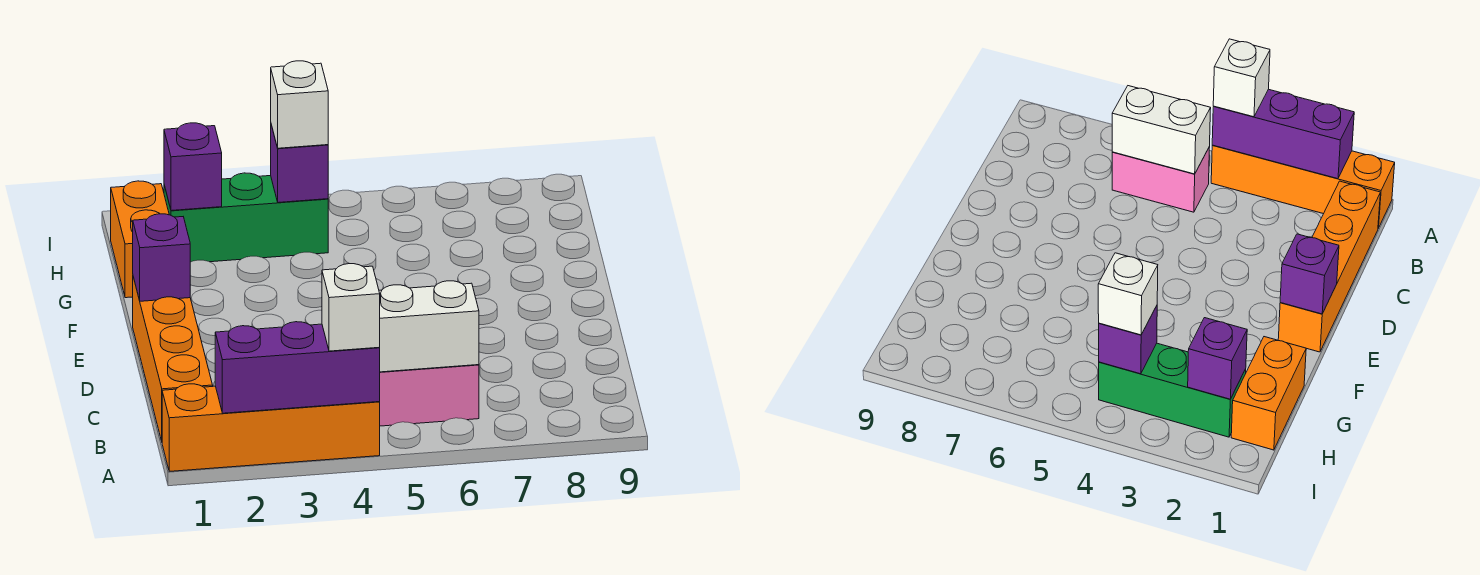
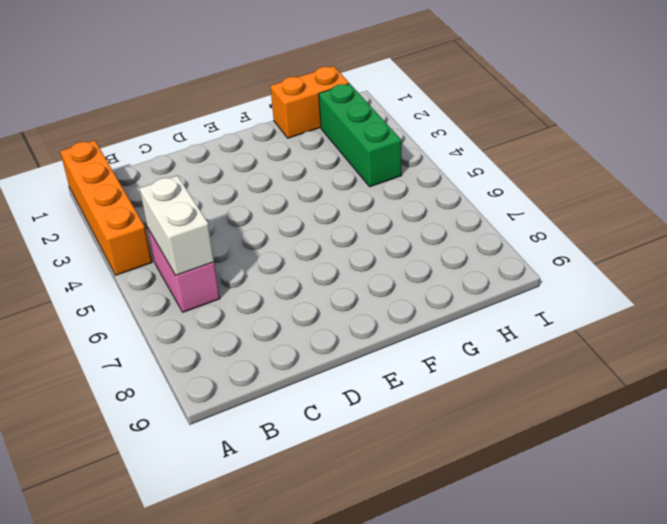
none -> orange 1x4 brick [133,277,213,441]
none -> purple 1x3 brick [215,322,380,413]
none -> purple 1x1 brick [133,214,190,301]

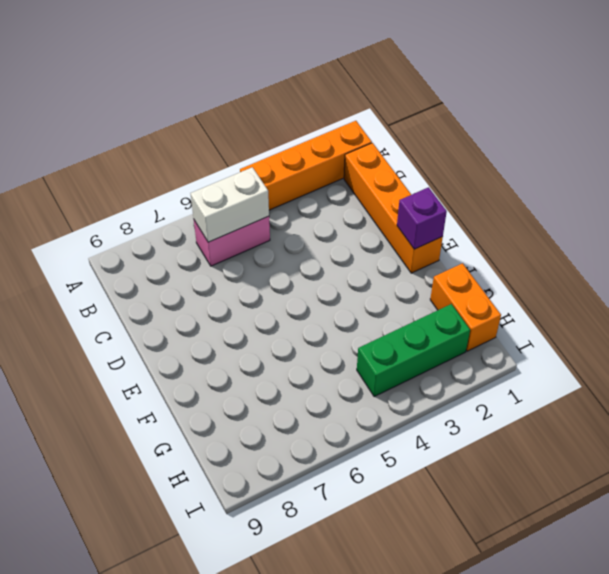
none -> purple 1x3 brick [215,322,380,413]
none -> purple 1x1 brick [164,123,222,211]
none -> purple 1x1 brick [271,125,328,202]

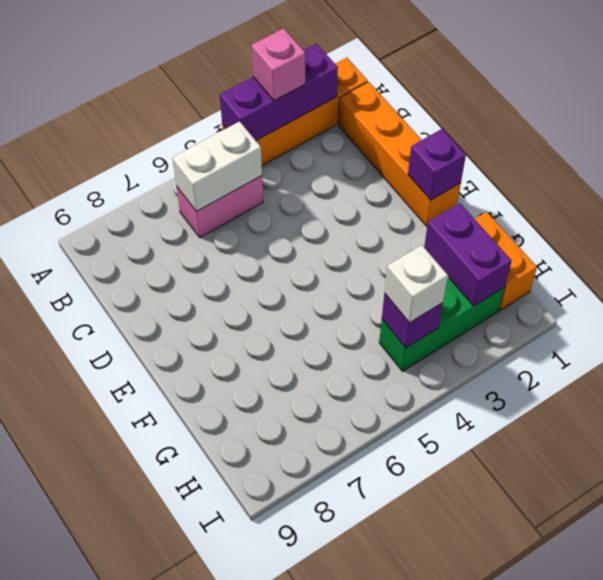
pink 1x1 brick [251,28,305,101] -> none
purple 1x2 brick [424,203,511,306] -> purple 1x1 brick [164,123,222,211]
none -> white 1x1 brick [322,264,380,351]

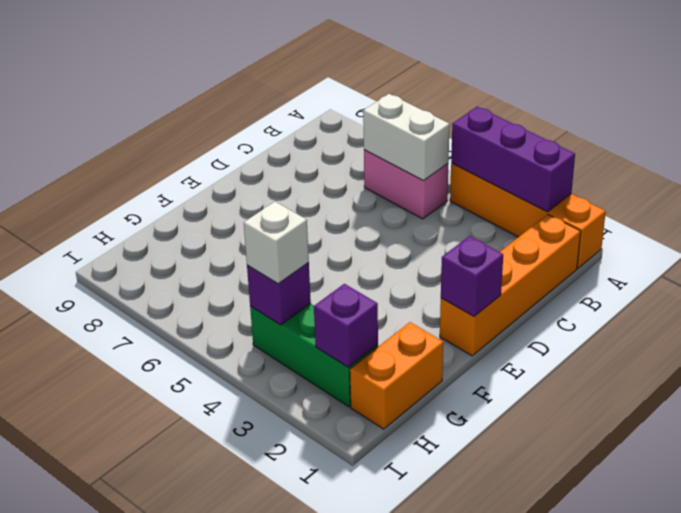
none -> white 1x1 brick [322,264,380,351]

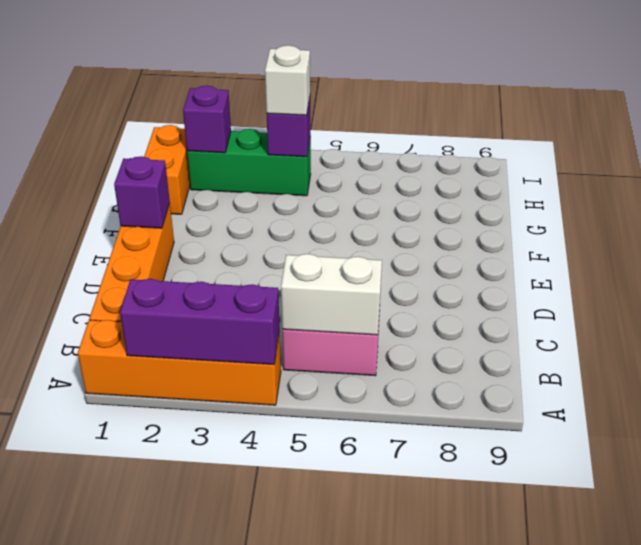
none -> white 1x1 brick [322,264,380,351]

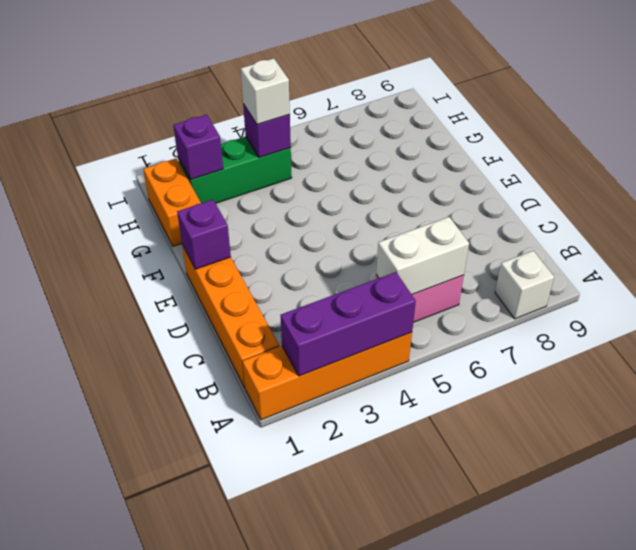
white 1x1 brick [495,251,554,319] -> white 1x1 brick moved to [322,264,380,351]

